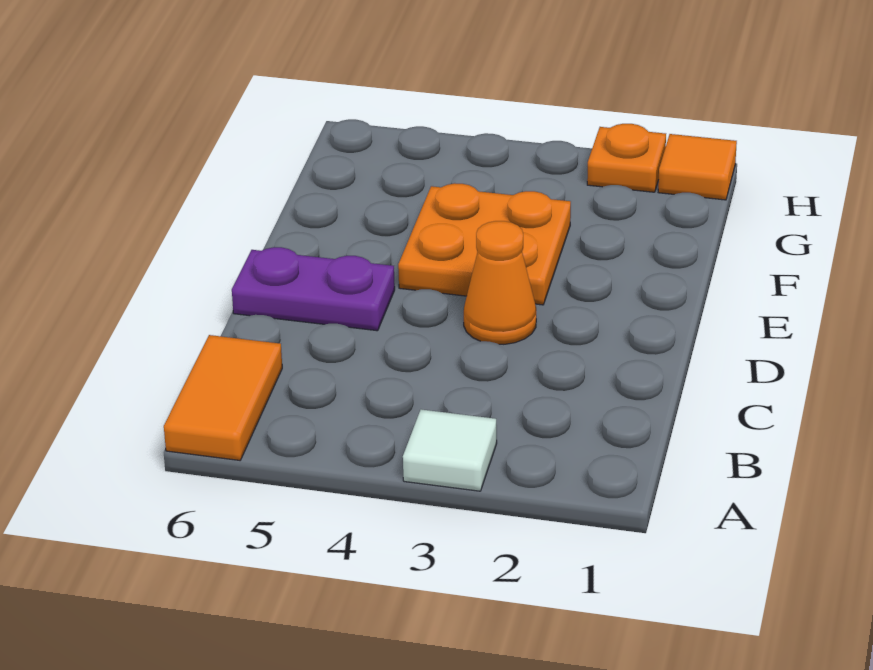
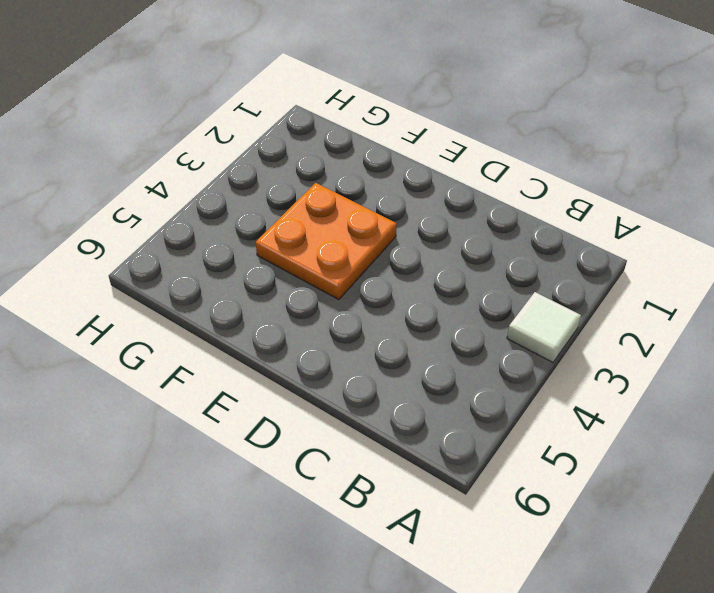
none -> orange 1x2 tile [164,335,282,460]
none -> orange 1x1 cone [464,221,536,344]

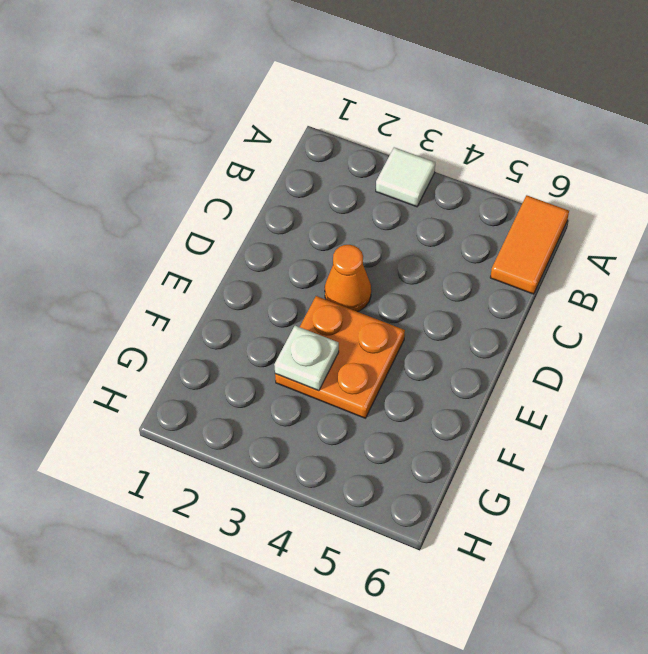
white 1x1 plate [274,326,339,391] -> none
none -> purple 1x2 plate [232,247,395,331]
none -> orange 1x1 tile [658,134,737,200]

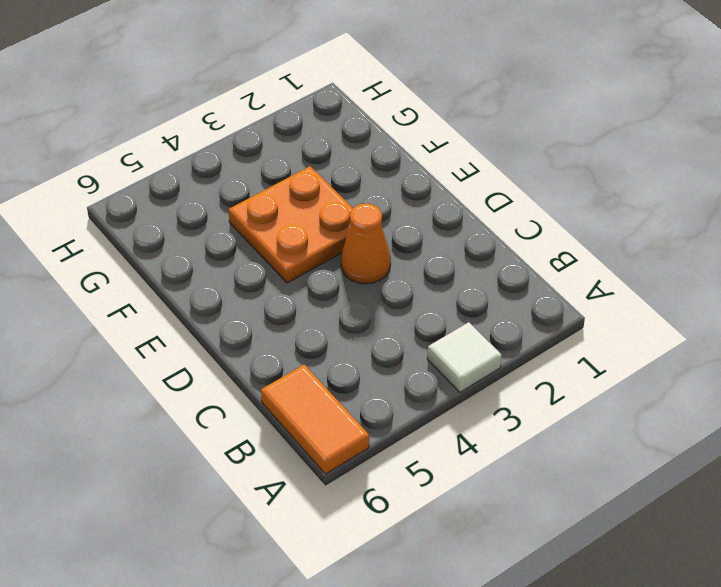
none -> purple 1x2 plate [232,247,395,331]
none -> orange 1x1 tile [658,134,737,200]

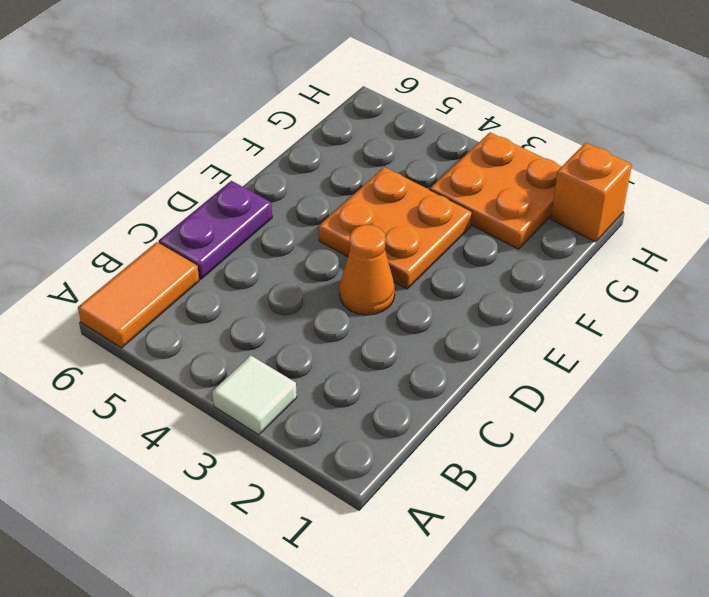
purple 1x2 plate [159,181,272,279] -> purple 1x2 plate turned to [232,247,395,331]
orange 2x2 plate [430,132,562,249] -> orange 1x1 plate [587,124,666,192]
orange 1x1 brick [551,143,632,242] -> orange 1x1 tile [658,134,737,200]

